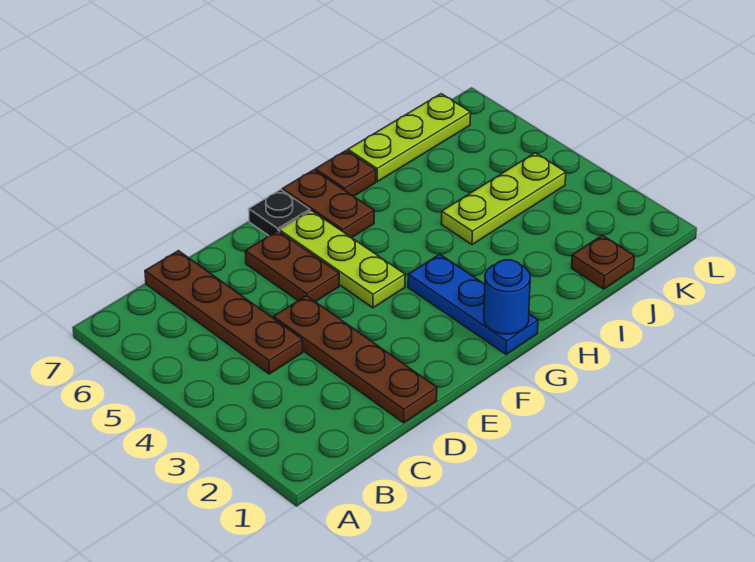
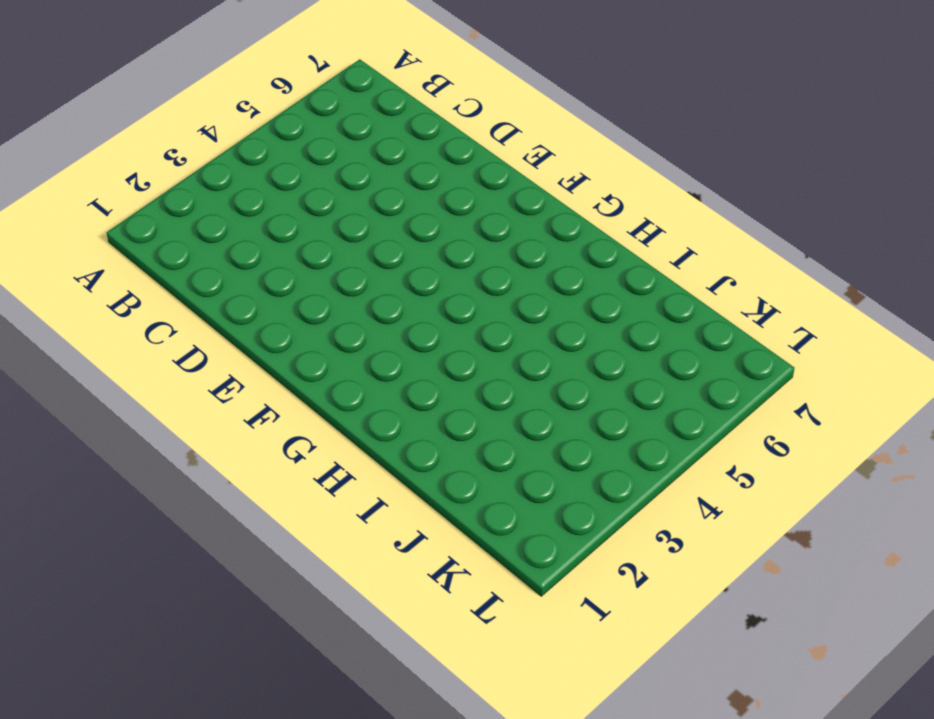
none -> brown 1x4 plate [145,251,303,374]
none -> brown 1x4 plate [274,296,437,423]
none -> brown 1x2 plate [245,231,339,302]

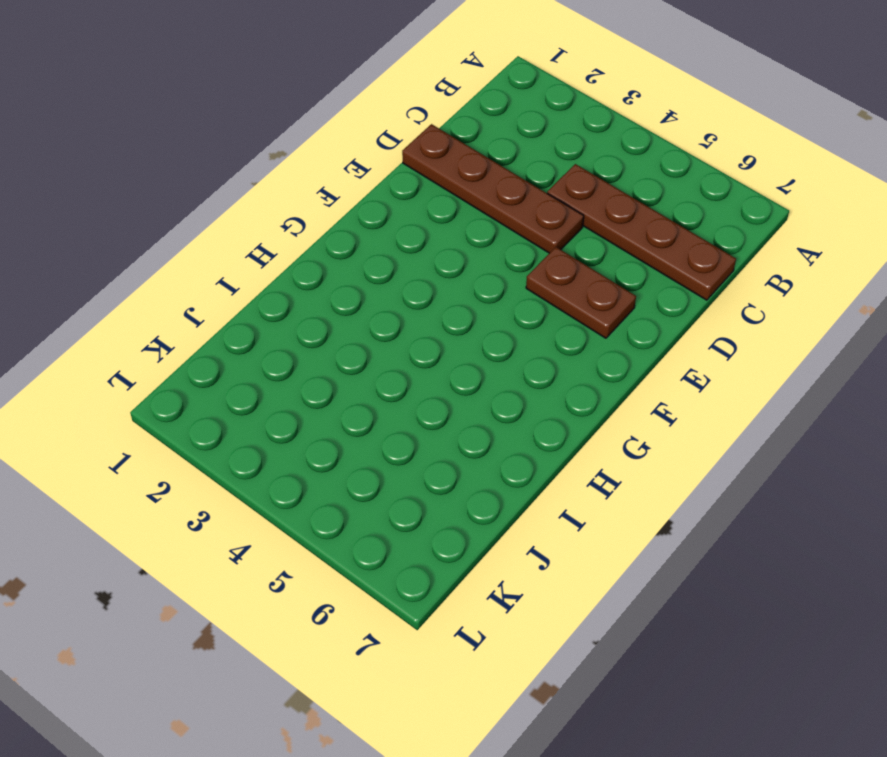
none -> lime 1x3 plate [279,211,405,308]
none -> black 1x1 plate [249,190,310,236]
none -> blue 1x3 plate [408,254,538,354]

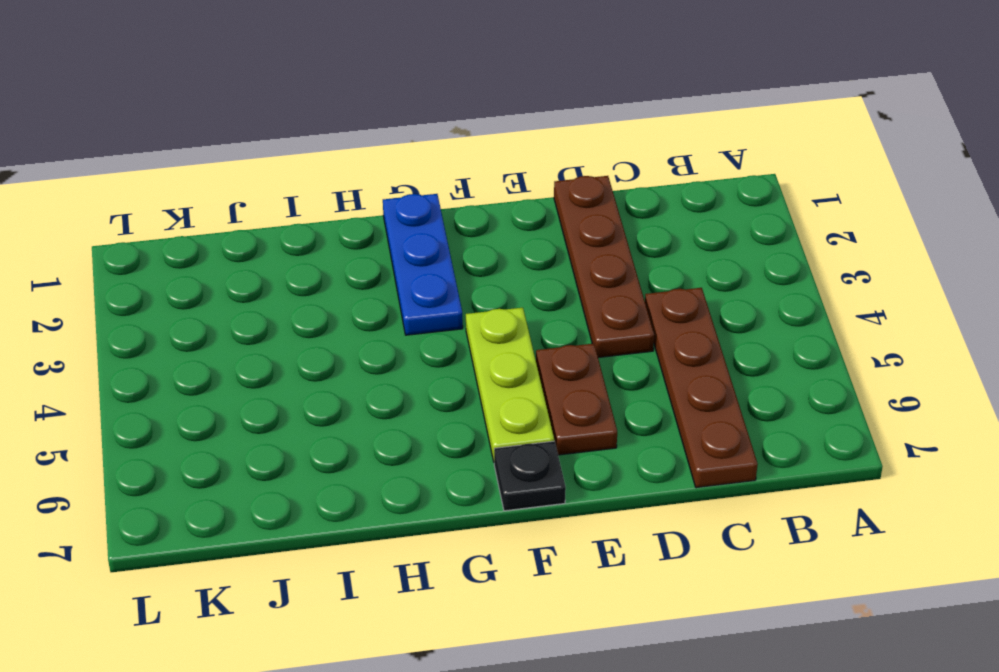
none -> brown 1x2 plate [282,170,374,238]
none -> brown 1x1 plate [315,150,376,196]
none -> lime 1x3 plate [441,153,566,245]

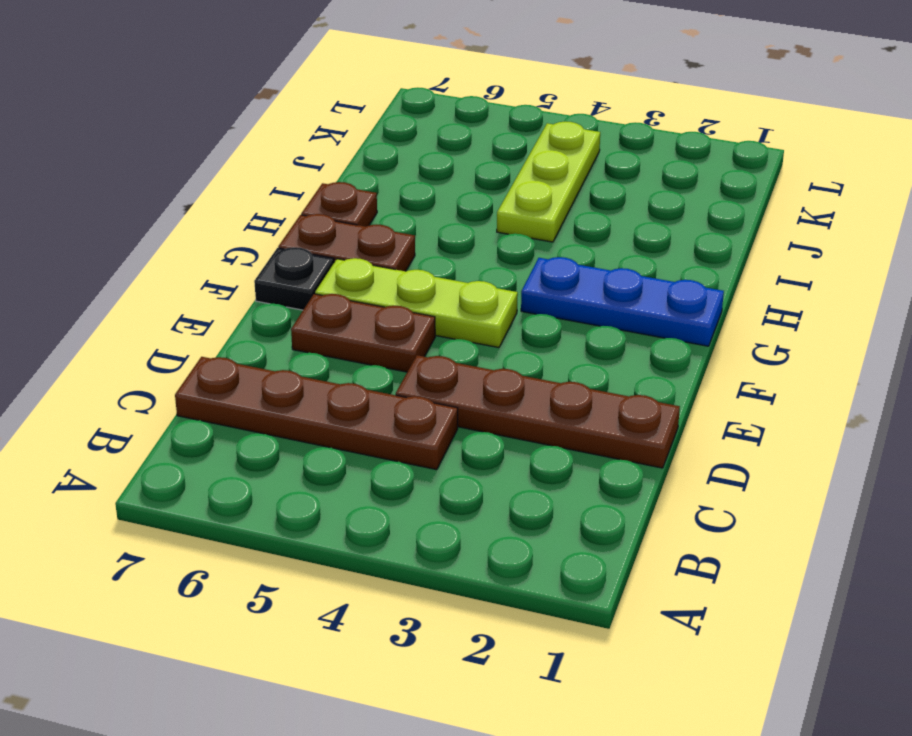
none -> lime 1x3 plate [348,94,471,182]
none -> brown 1x1 plate [572,235,635,289]
none -> blue 1x1 round brick [484,260,530,334]

